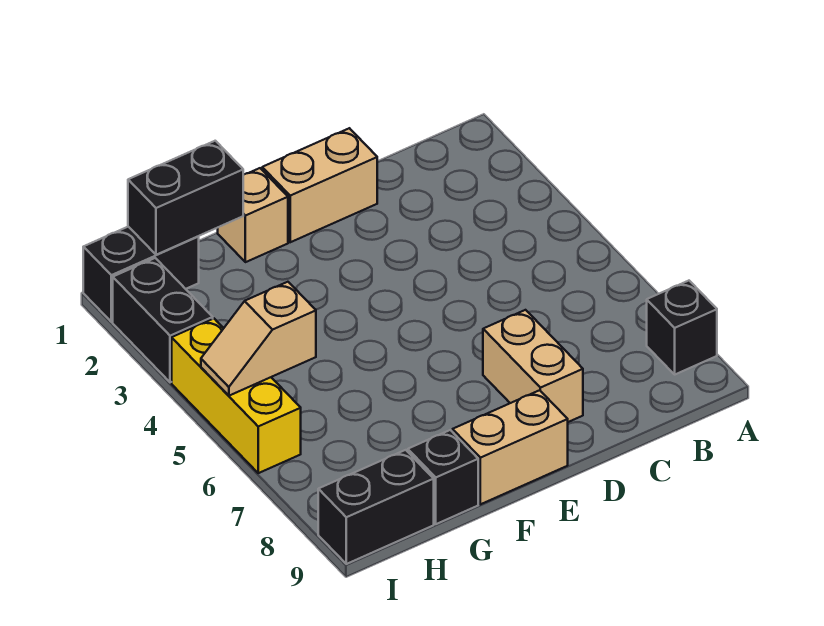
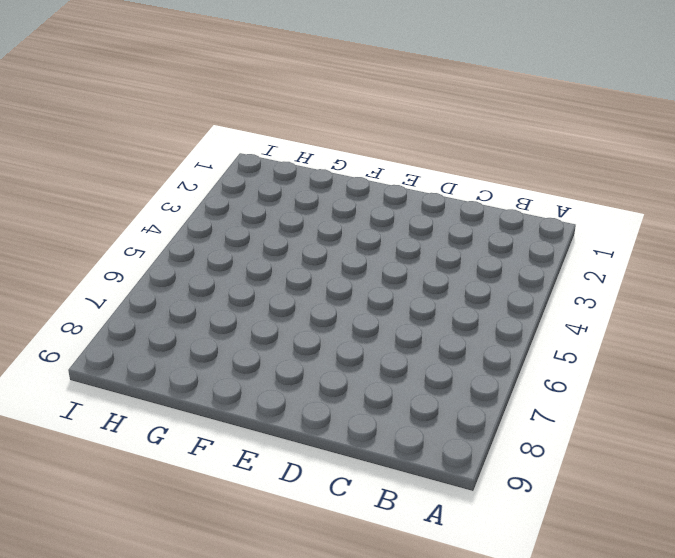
none -> black 1x1 brick [647,281,717,374]
none -> tan 1x2 brick [262,128,377,242]
none -> tan 1x2 brick [483,310,583,422]

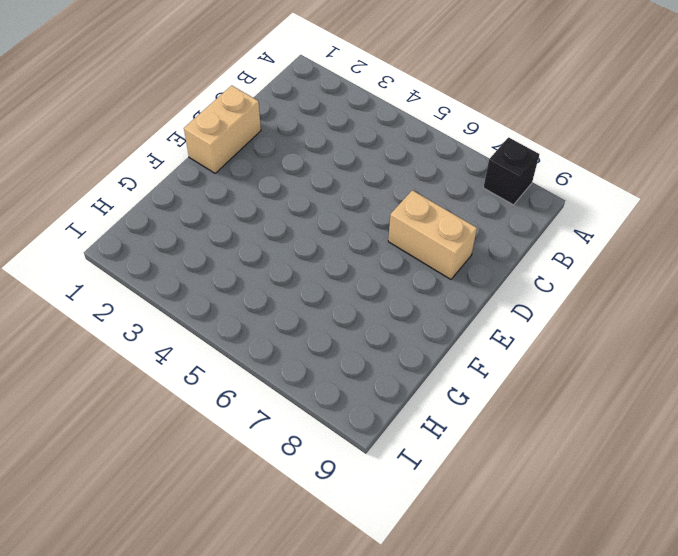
none -> tan 1x2 brick [453,390,568,504]
none -> tan 1x1 brick [218,168,288,262]
none -> black 1x1 brick [408,430,478,524]

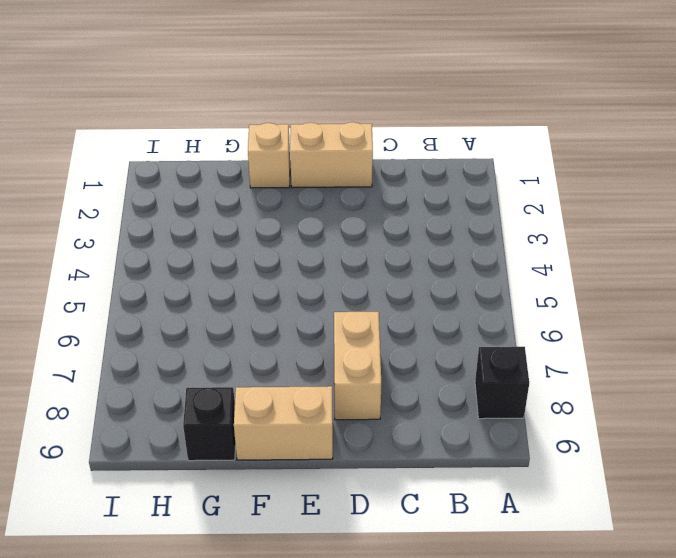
none -> black 1x2 brick [83,227,199,322]
none -> black 1x2 brick [318,450,434,564]
none -> black 1x2 brick [113,258,213,382]

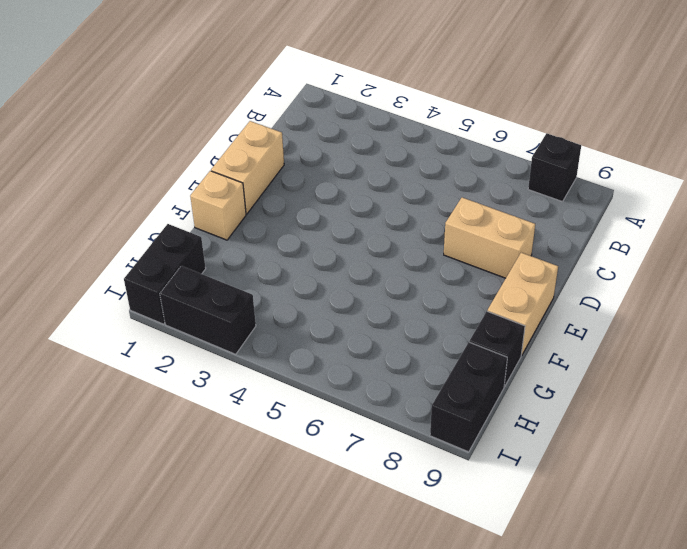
none -> yellow 1x3 brick [172,319,301,473]
none -> black 1x2 brick [128,141,243,255]
none -> tan 1x2 slope [201,282,316,396]

